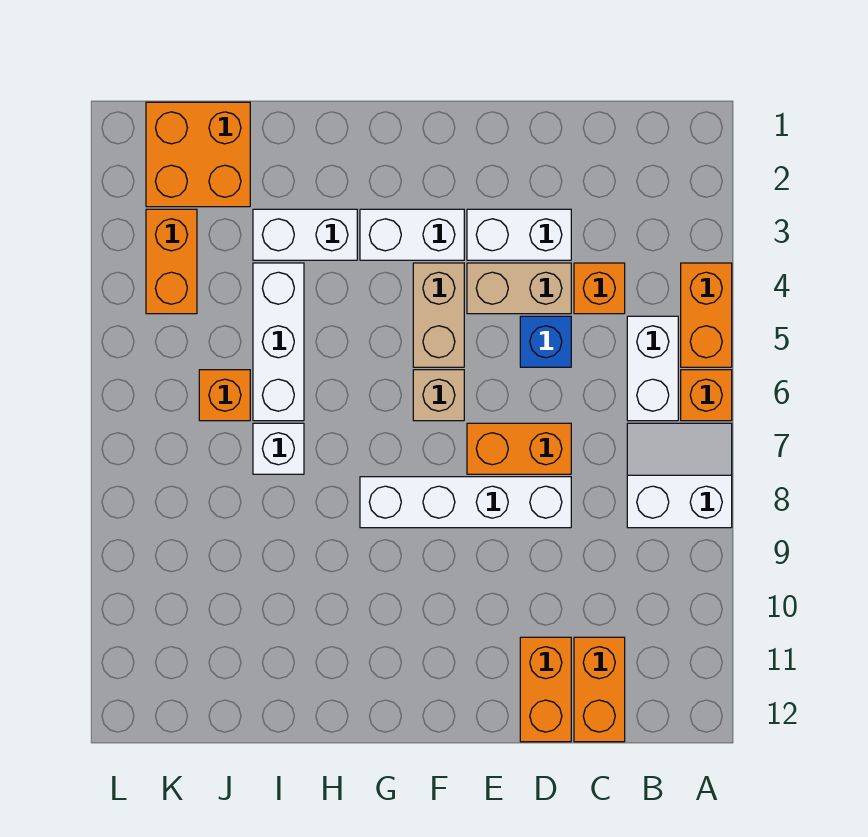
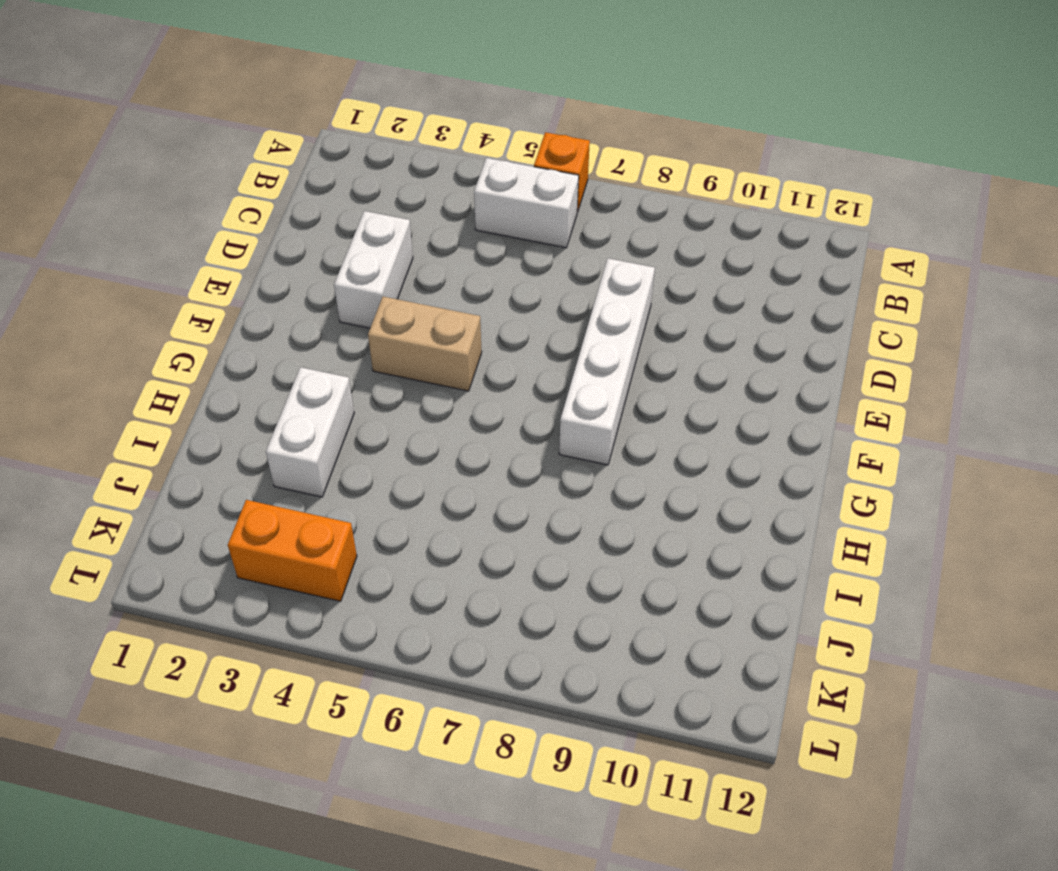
none -> orange 1x2 brick [681,263,732,367]
none -> white 2x2 slope [627,423,732,528]
none -> orange 1x1 brick [574,263,625,314]

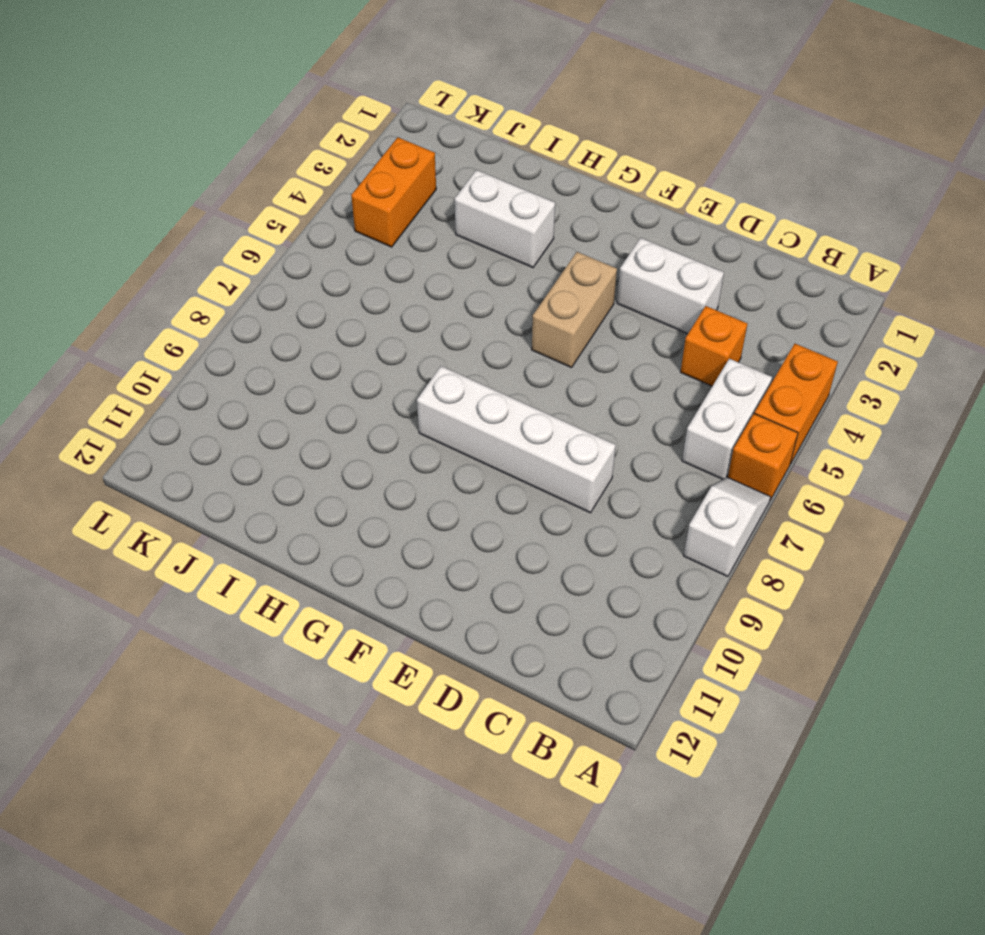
white 1x2 slope [684,477,770,577] -> white 2x2 slope [627,423,732,528]
none -> orange 1x2 brick [574,637,625,742]
none -> tan 1x2 brick [467,263,571,314]
none -> blue 1x1 brick [520,316,571,367]

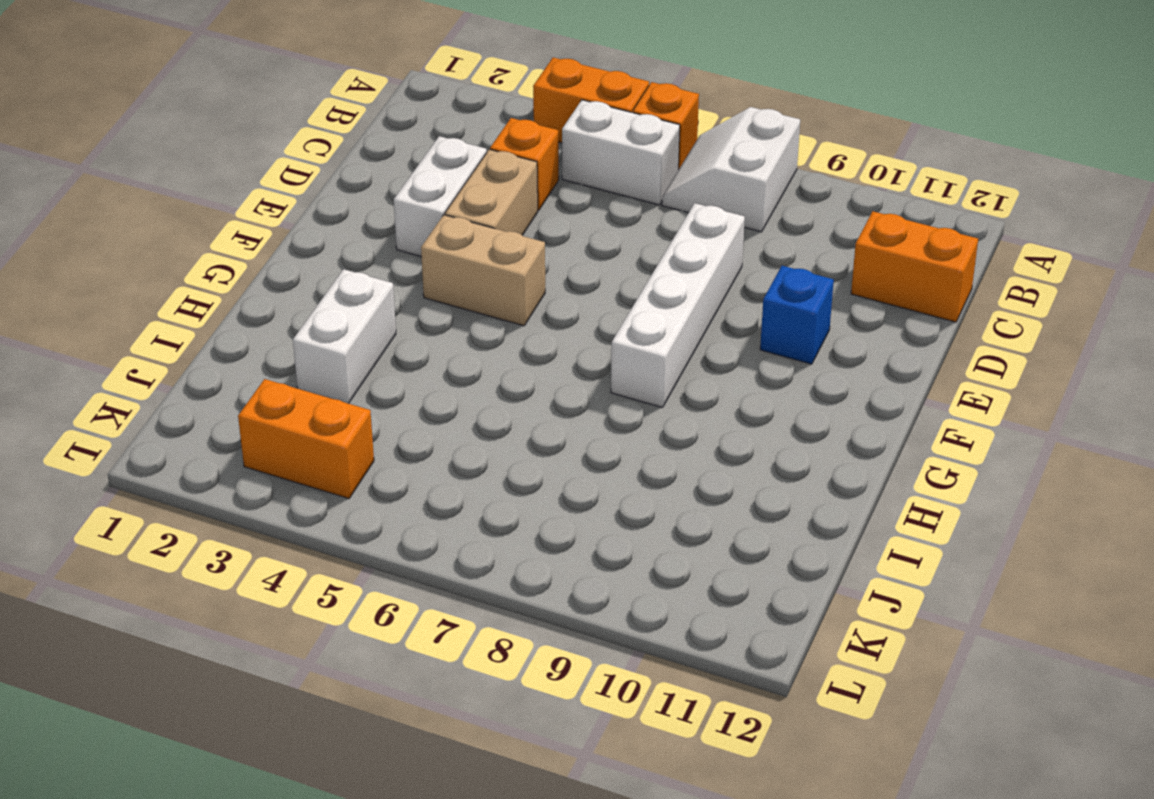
blue 1x1 brick [760,266,834,364] -> blue 1x1 brick moved to [520,316,571,367]
none -> orange 1x2 brick [467,423,571,474]
none -> orange 1x2 brick [520,637,571,742]
none -> white 1x2 brick [360,209,464,260]

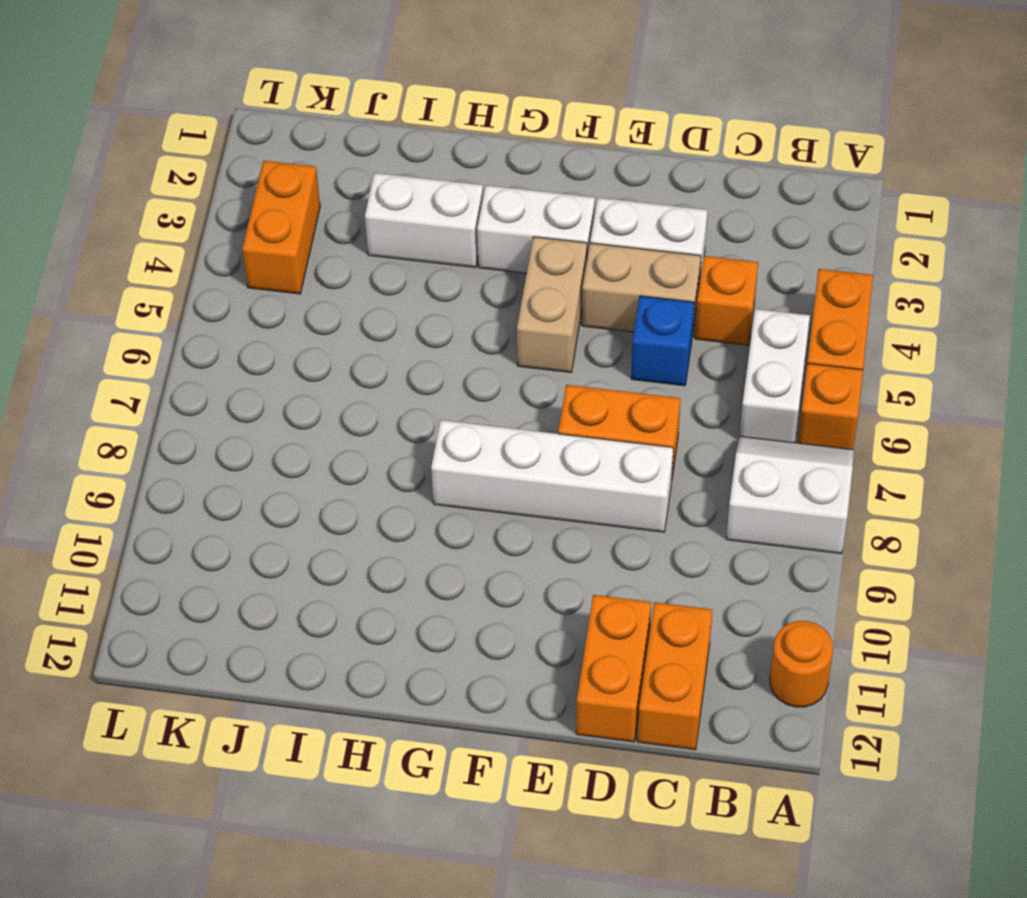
orange 1x1 round brick [770,621,833,707] -> none
none -> tan 1x1 brick [413,370,464,421]
none -> white 1x3 brick [253,263,304,421]
none -> white 1x1 brick [253,423,304,474]

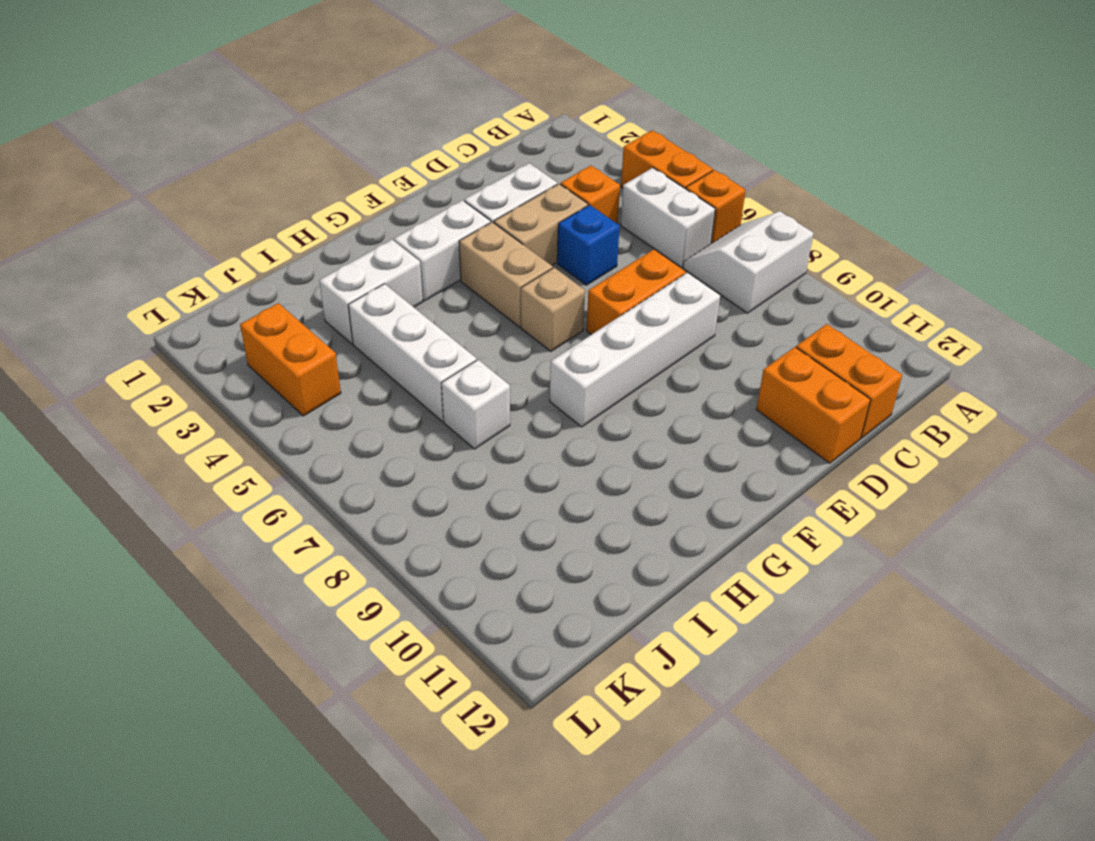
none -> orange 2x2 brick [146,102,250,207]
none -> orange 1x1 brick [199,370,250,421]

